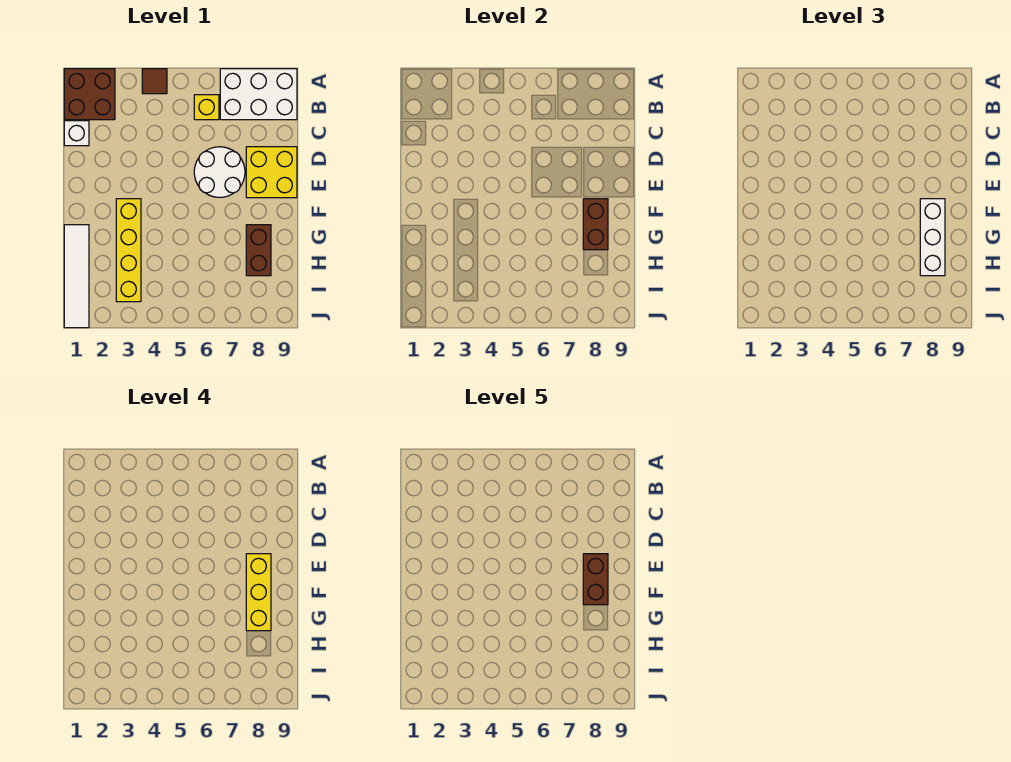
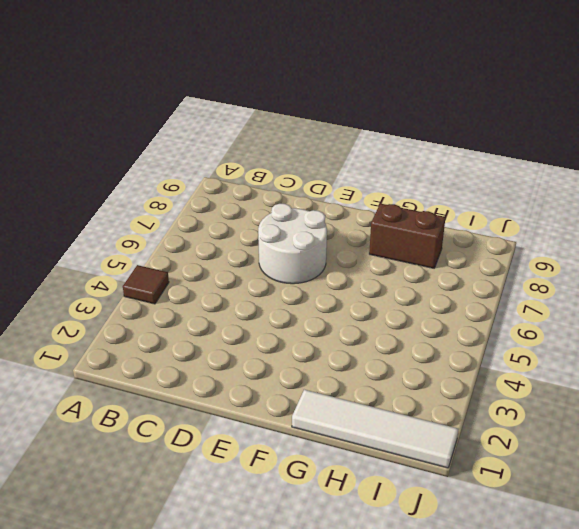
none -> brown 2x2 brick [64,69,115,120]
none -> white 2x3 brick [220,69,297,120]
none -> yellow 1x1 brick [194,95,219,120]

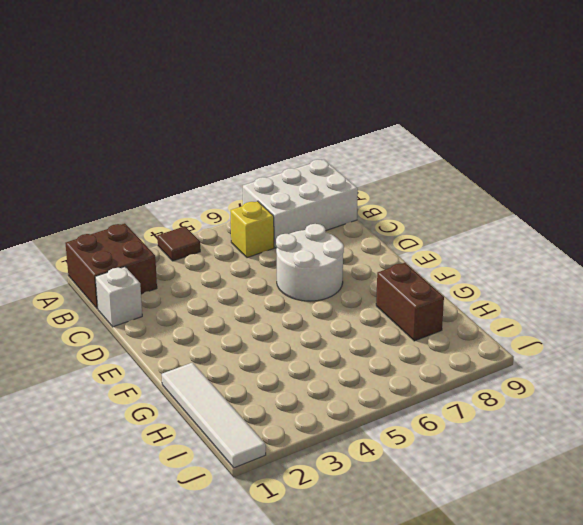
none -> yellow 2x2 brick [246,147,297,198]
none -> yellow 1x4 brick [116,199,141,302]
none -> brown 1x2 brick [583,199,608,250]

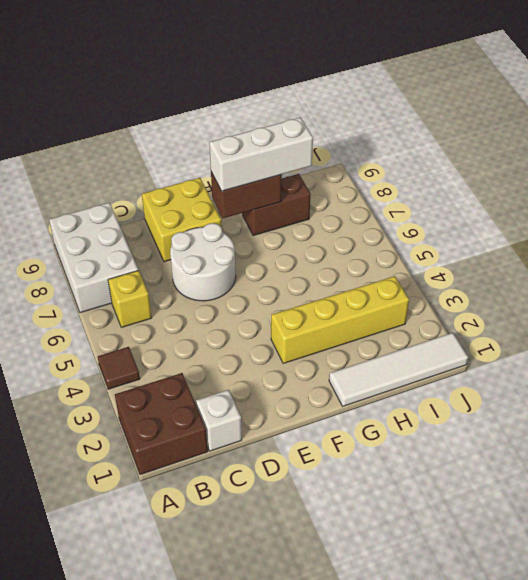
none -> yellow 1x3 brick [246,554,271,631]
none -> brown 1x2 brick [583,554,608,605]

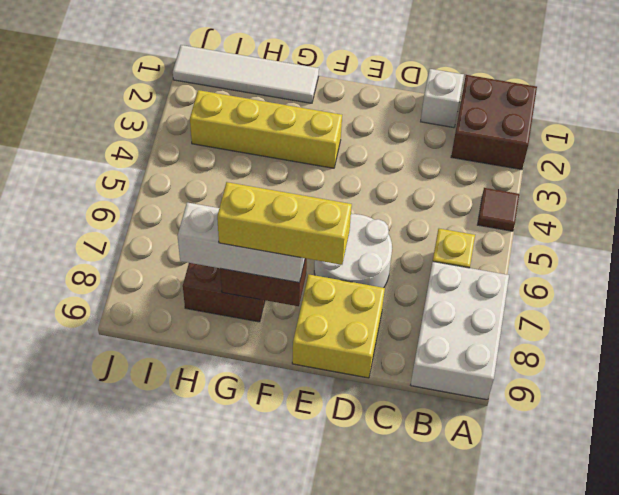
none -> brown 1x2 brick [583,554,608,605]

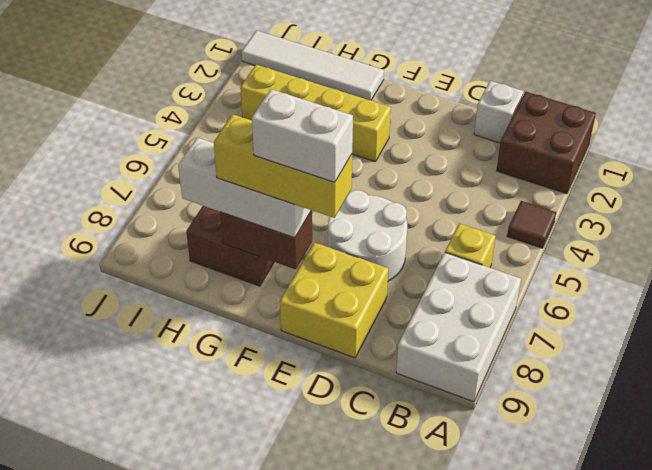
white 1x2 brick [252,89,353,182] -> brown 1x2 brick [583,554,608,605]

